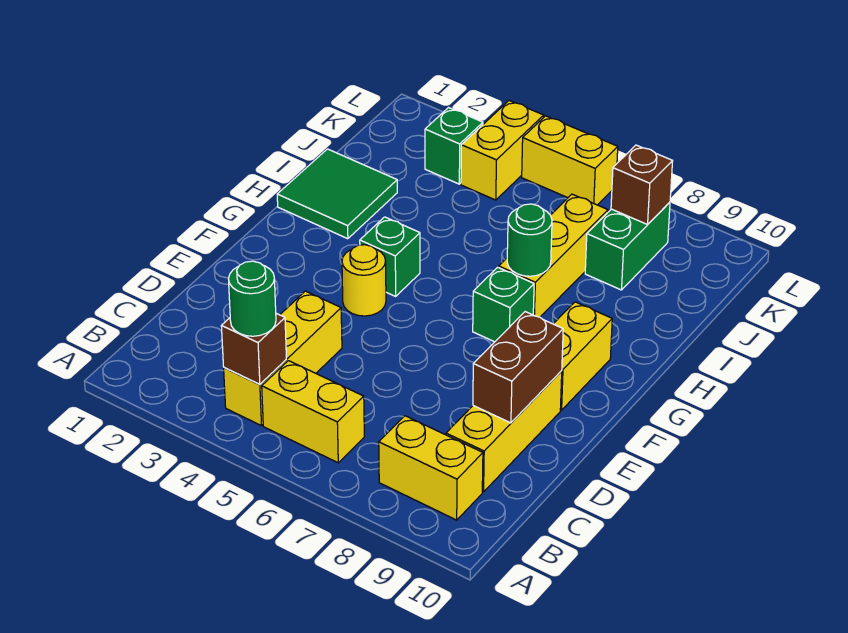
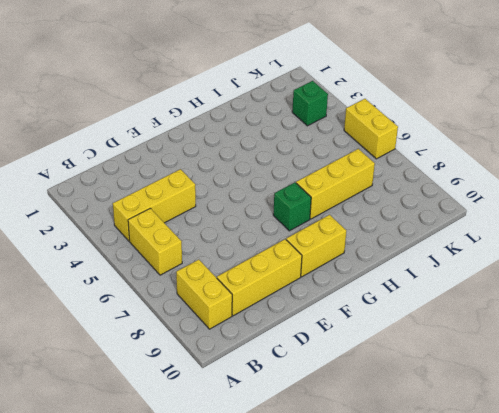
none -> yellow 1x1 round brick [342,245,386,316]
none -> green 1x1 brick [360,217,420,296]
none -> green 2x2 tile [277,149,397,239]

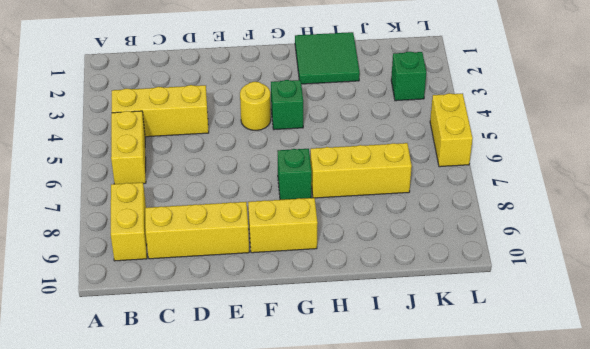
none -> green 1x2 brick [585,202,670,290]
none -> yellow 1x2 brick [461,101,544,200]
none -> brown 1x1 brick [221,313,286,385]

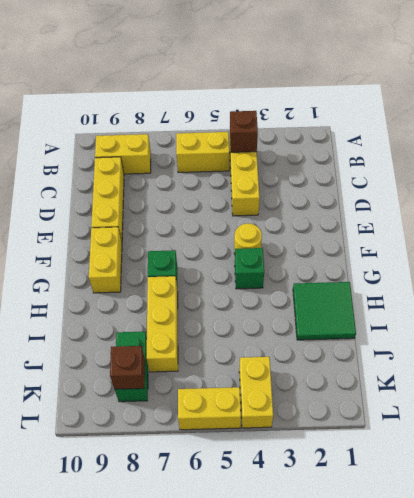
none -> green 1x1 brick [425,108,483,184]
none -> brown 1x2 brick [473,312,563,423]
none -> green 1x1 round brick [507,204,552,276]

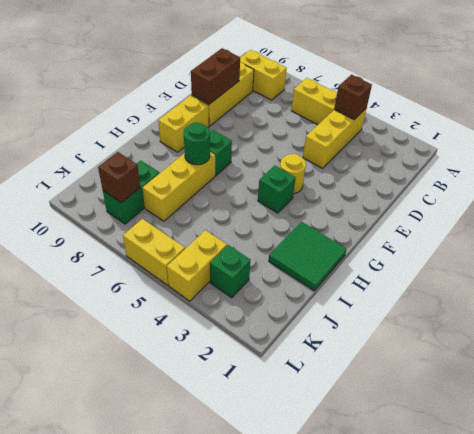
none -> green 1x1 round brick [229,261,276,336]

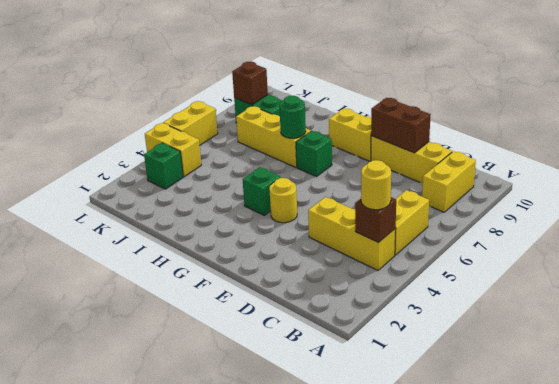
yellow 1x1 round brick [361,160,391,210] -> green 1x1 round brick [229,261,276,336]
none -> green 2x2 tile [277,149,397,239]

